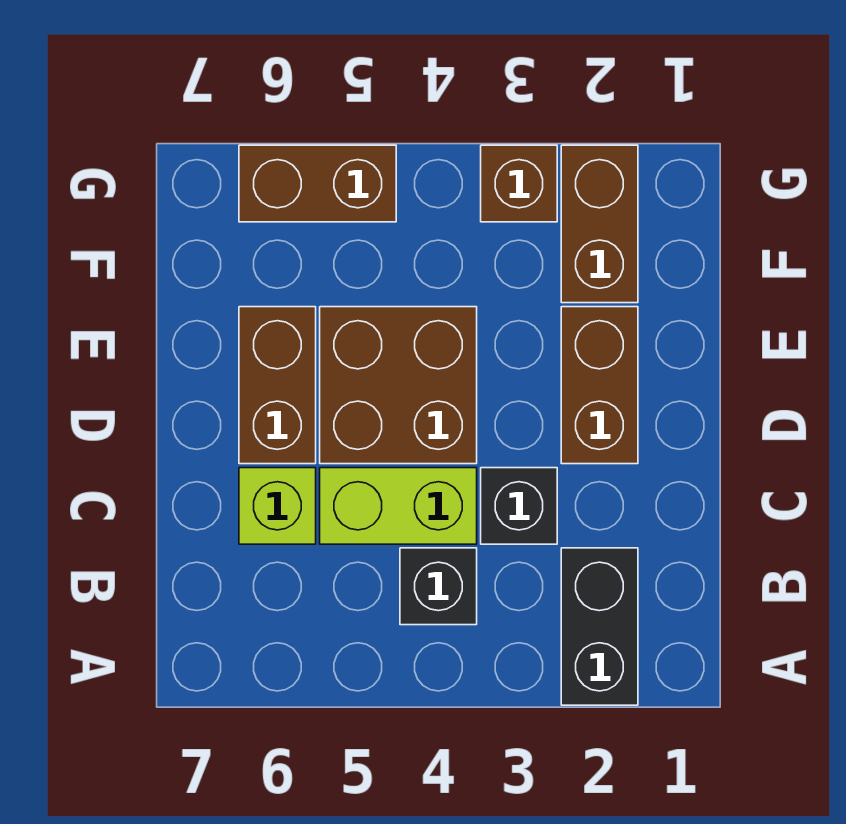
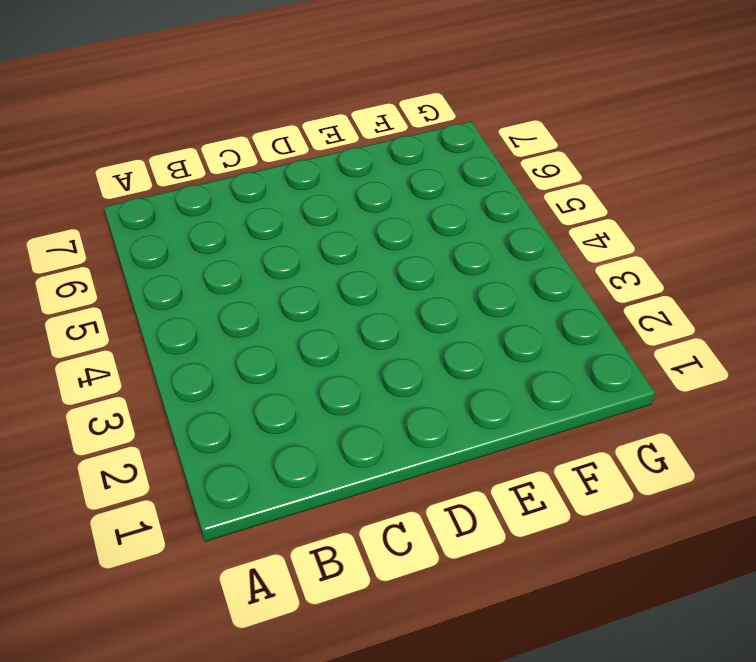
none -> black 1x2 brick [561,548,638,705]
none -> black 1x1 brick [400,548,477,625]

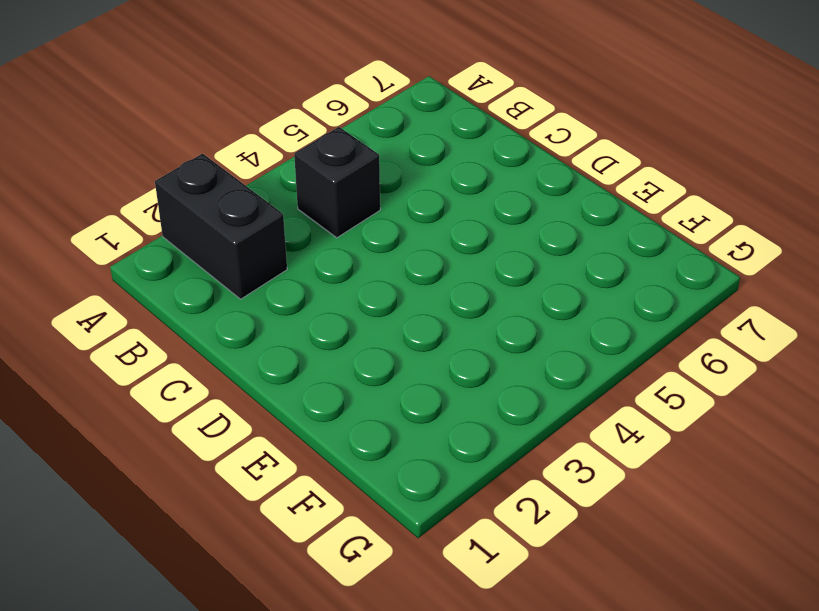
none -> black 1x1 brick [481,468,557,544]
none -> lime 1x2 brick [320,468,477,544]

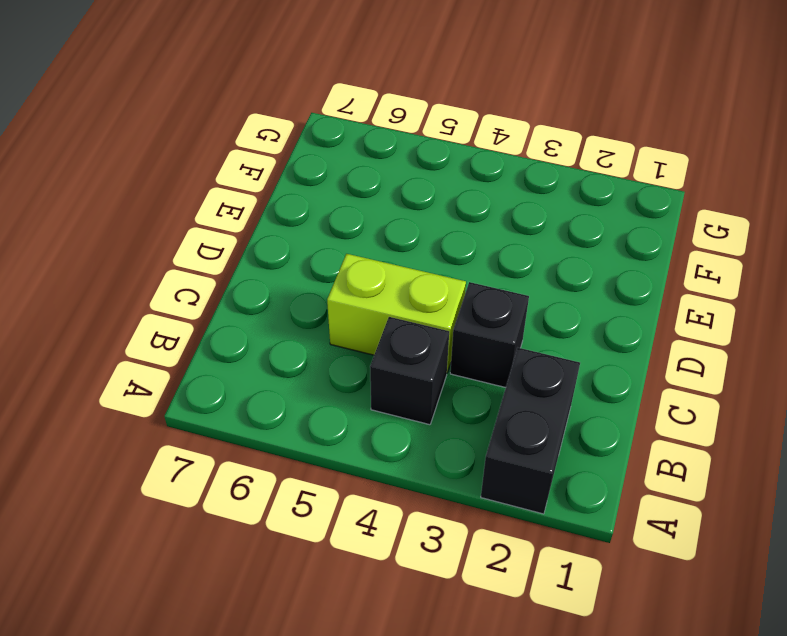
none -> lime 1x1 brick [239,468,316,544]
none -> brown 1x2 brick [561,307,638,464]

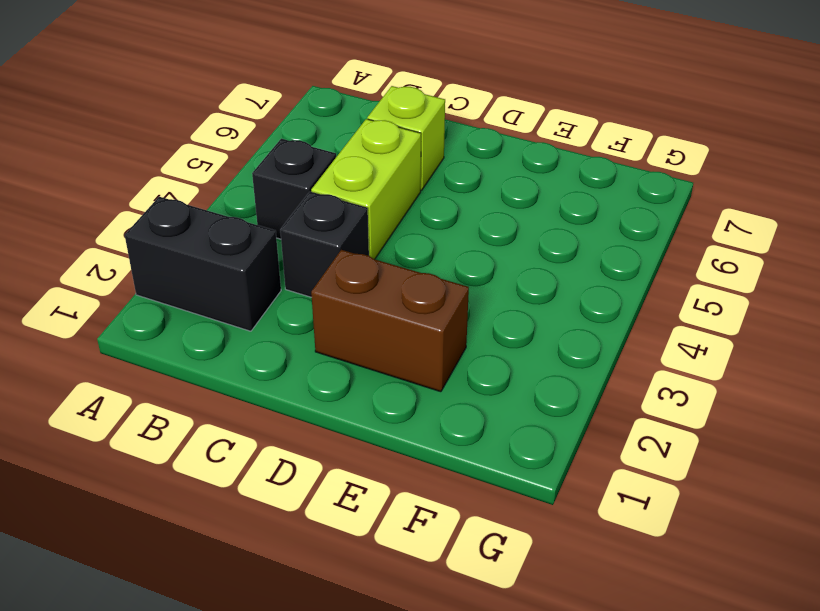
none -> brown 2x2 brick [320,307,477,464]
none -> brown 1x2 brick [239,307,316,464]

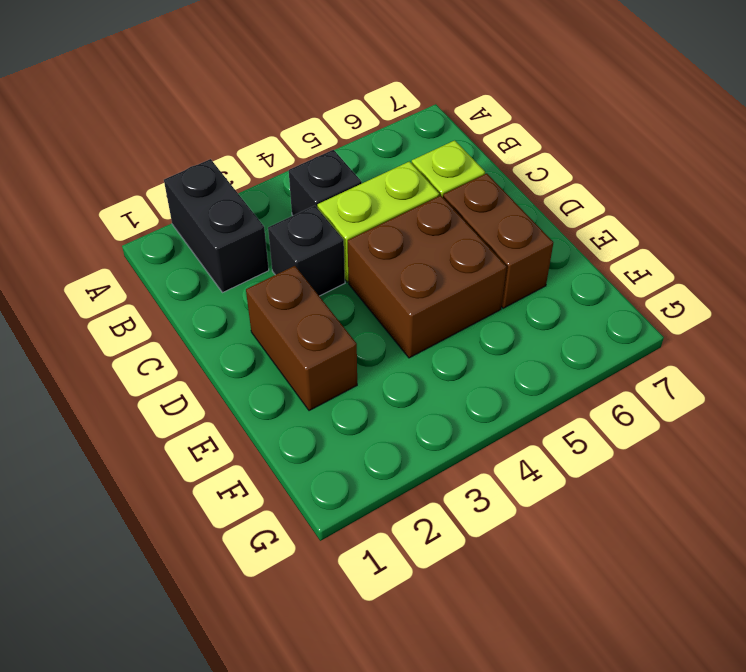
none -> brown 1x2 brick [561,145,638,303]
none -> brown 1x1 brick [481,145,557,222]

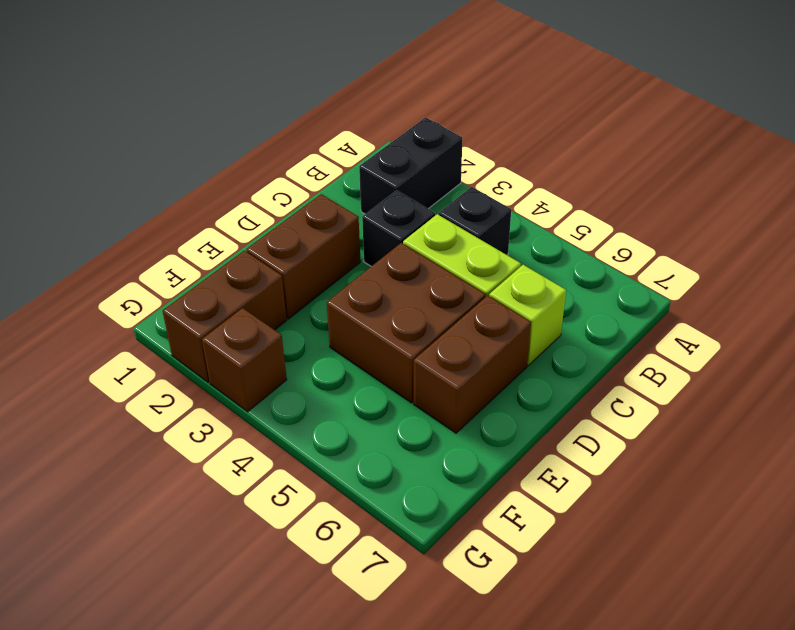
none -> brown 1x2 brick [239,145,396,222]

